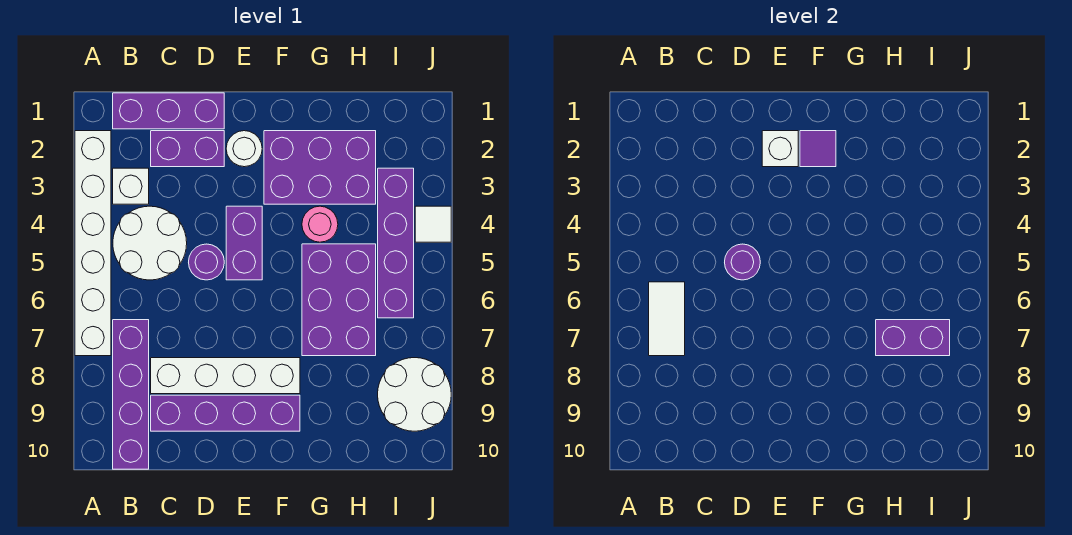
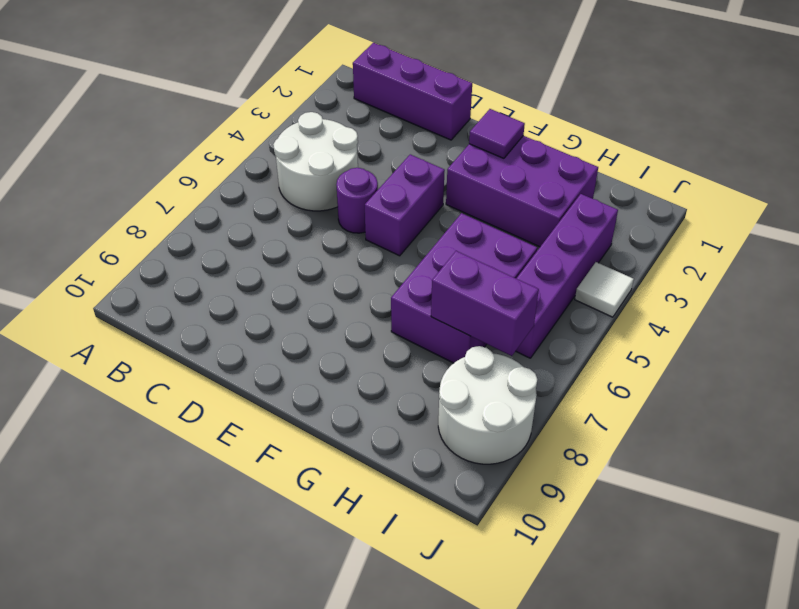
none -> white 1x6 brick [75,131,111,356]
none -> white 1x1 brick [113,168,149,204]
none -> purple 1x4 brick [113,320,149,469]

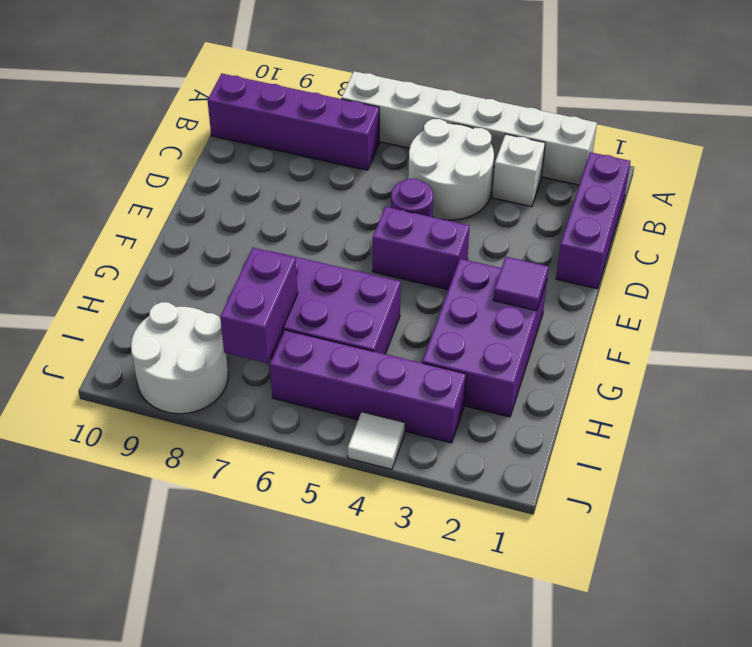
none -> purple 1x2 brick [151,131,224,167]
none -> white 1x4 brick [151,358,300,394]
none -> purple 1x4 brick [151,395,300,431]

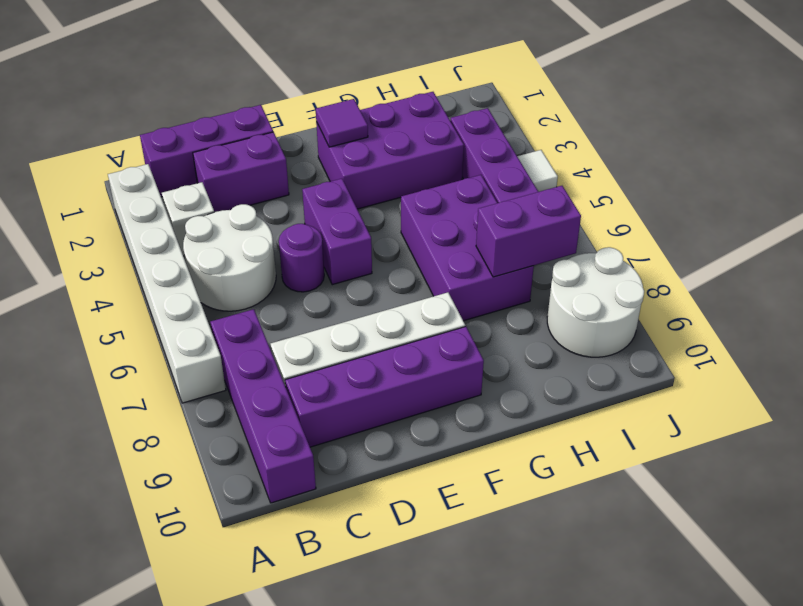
none -> white 1x1 round brick [226,131,262,167]
none -> pink 1x1 round brick [302,206,338,242]
none -> white 1x2 tile [649,282,685,356]

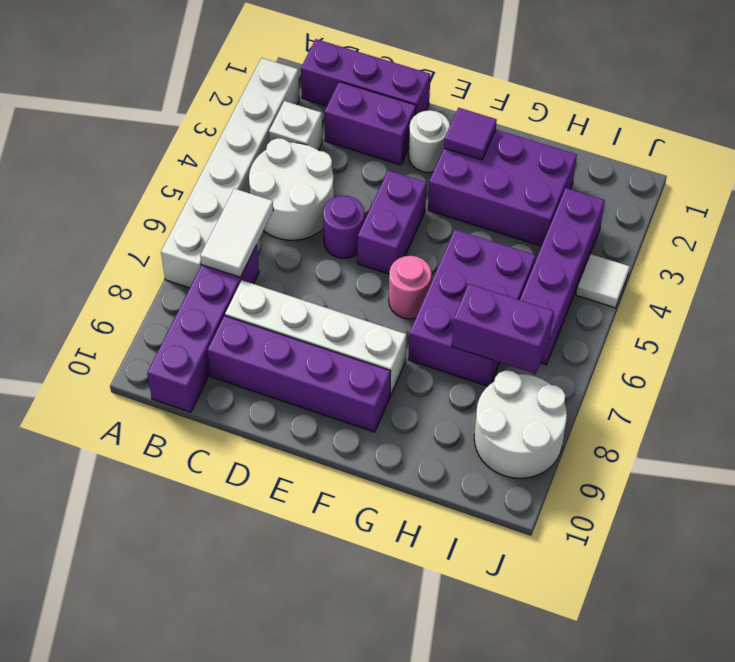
pink 1x1 round brick [389,256,431,319] -> pink 1x1 round brick moved to [302,206,338,242]
none -> purple 1x1 round brick [725,244,760,280]
none -> white 1x1 brick [762,131,798,167]

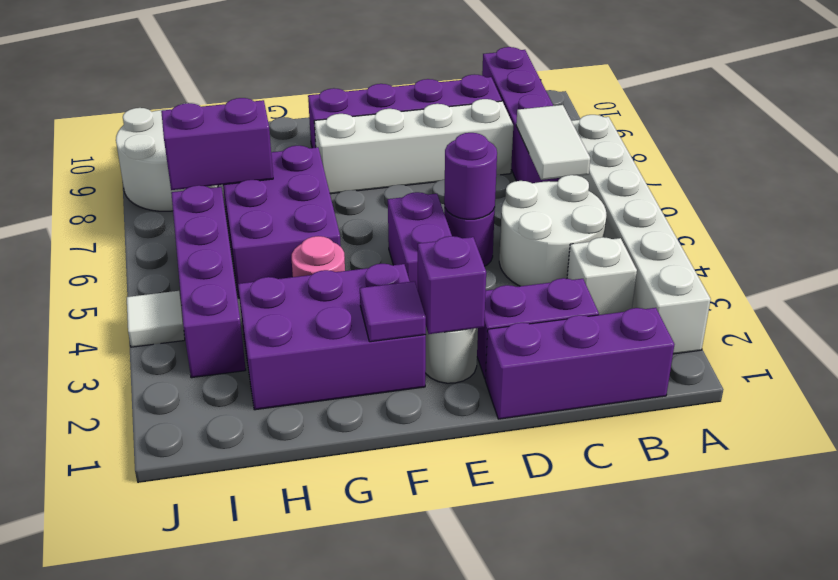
purple 1x1 brick [418,236,486,334] -> white 1x1 brick [762,131,798,167]

